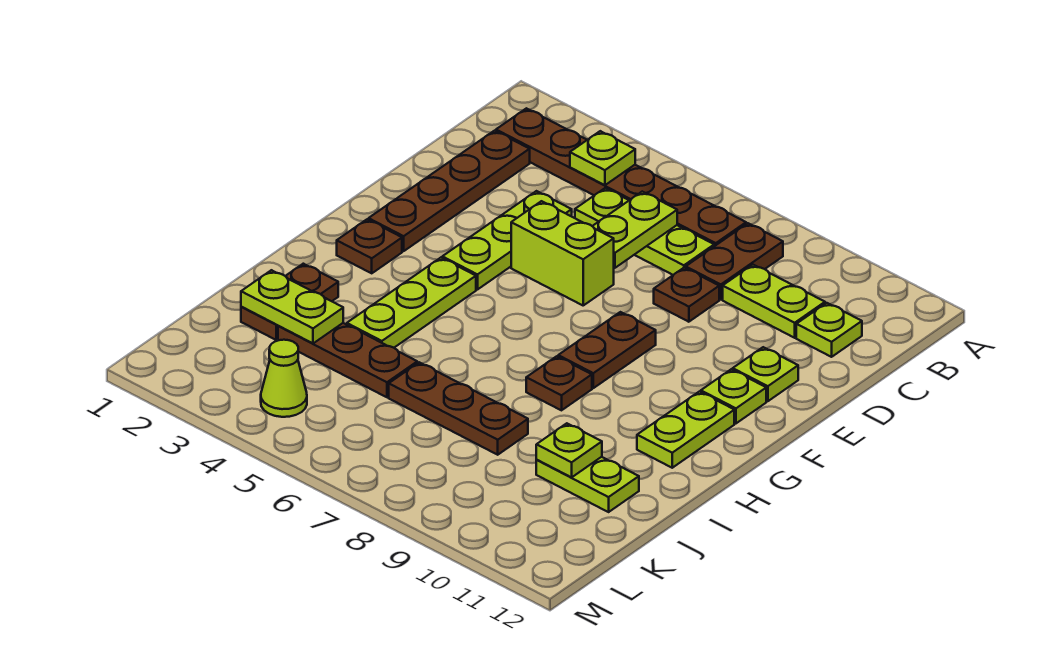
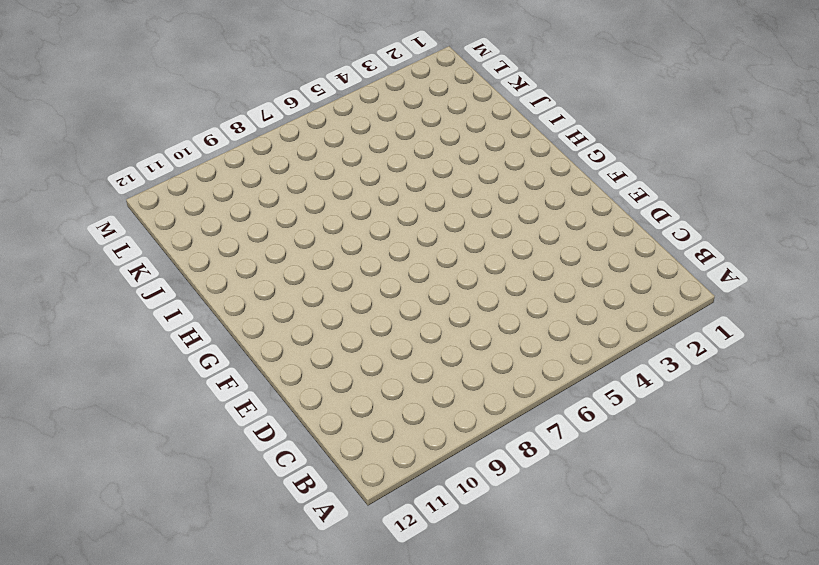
none -> brown 1x6 plate [496,108,746,246]
none -> brown 1x2 plate [686,223,783,300]
none -> brown 1x4 plate [369,131,530,251]

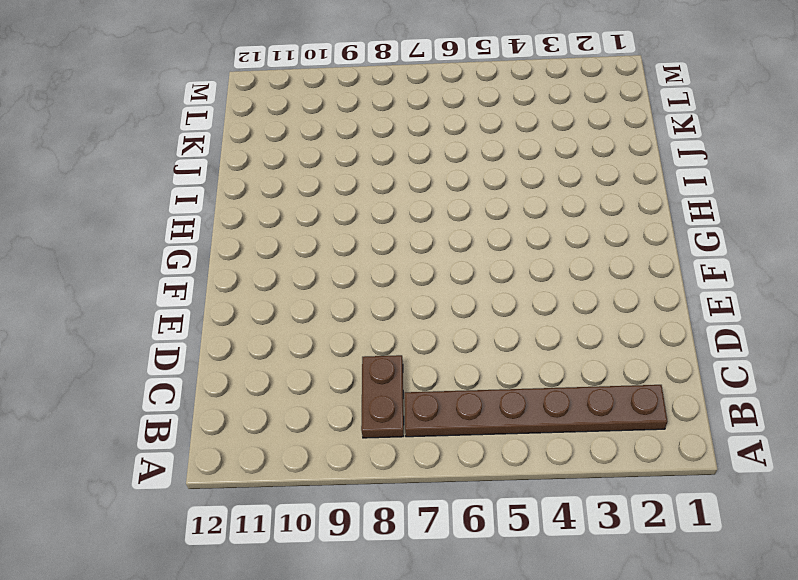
none -> brown 1x4 plate [369,131,530,251]
none -> lime 1x3 plate [575,188,714,275]
none -> lime 1x2 plate [723,265,825,338]

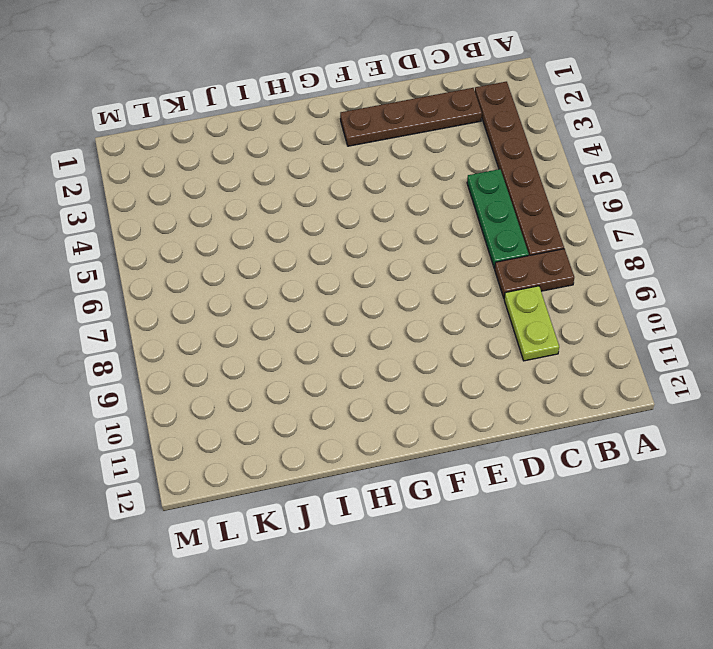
green 1x3 plate [467,169,529,268] -> lime 1x3 plate [575,188,714,275]
none -> lime 1x1 plate [796,303,862,357]
none -> lime 1x3 plate [442,191,572,290]
none -> brown 1x1 plate [654,268,719,322]

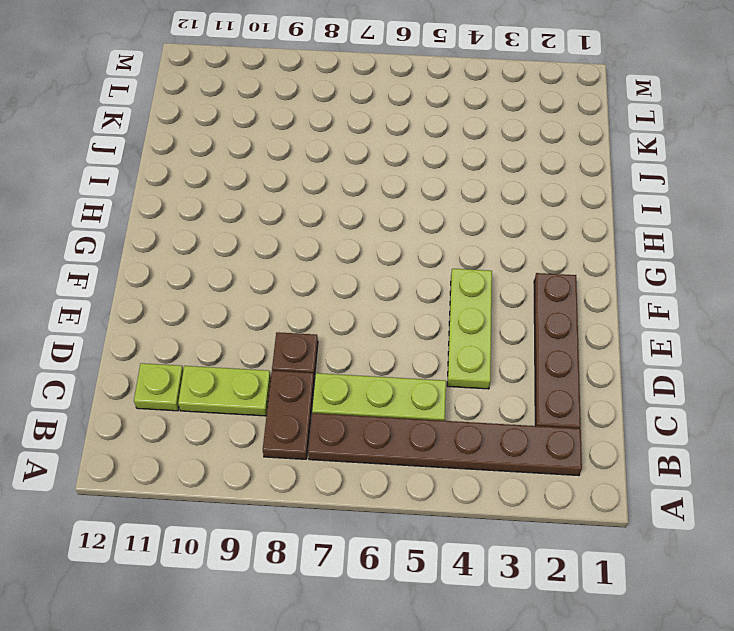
none -> lime 1x2 brick [511,201,614,305]
none -> lime 1x1 plate [733,347,798,401]
none -> brown 1x2 plate [558,312,656,388]

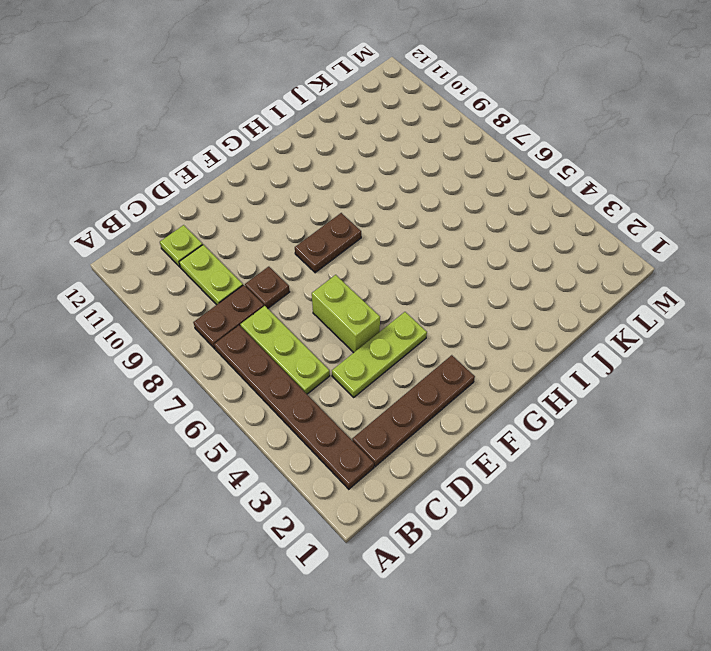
none -> lime 1x1 plate [733,347,798,401]
none -> lime 1x1 plate [701,369,766,423]
none -> brown 1x1 plate [337,219,402,273]

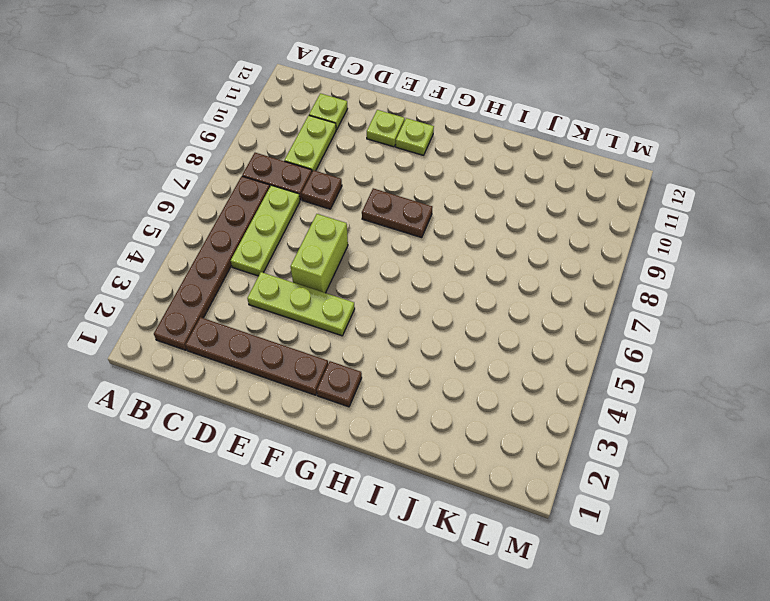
none -> lime 1x3 plate [347,258,476,348]
none -> lime 1x2 plate [637,392,734,468]
none -> brown 1x1 plate [526,356,592,410]

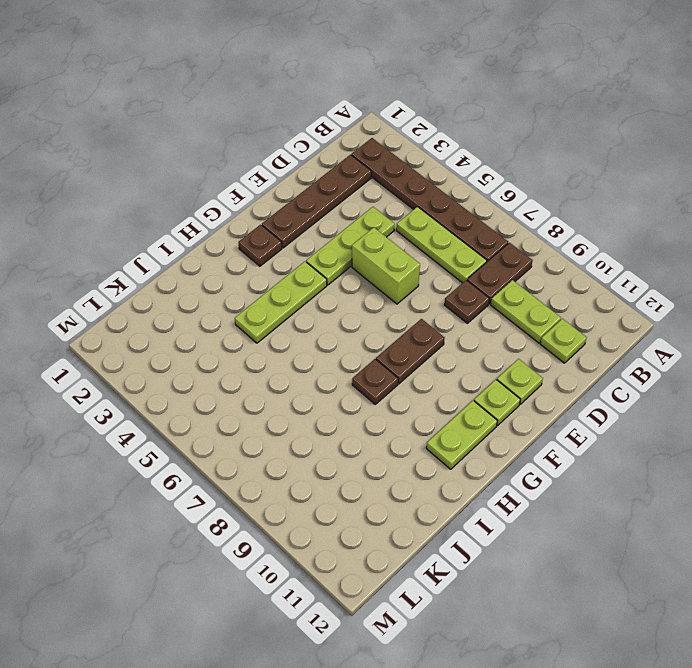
none -> brown 1x2 plate [241,264,338,340]
none -> brown 1x3 plate [278,323,417,397]
none -> brown 1x3 plate [389,362,528,455]

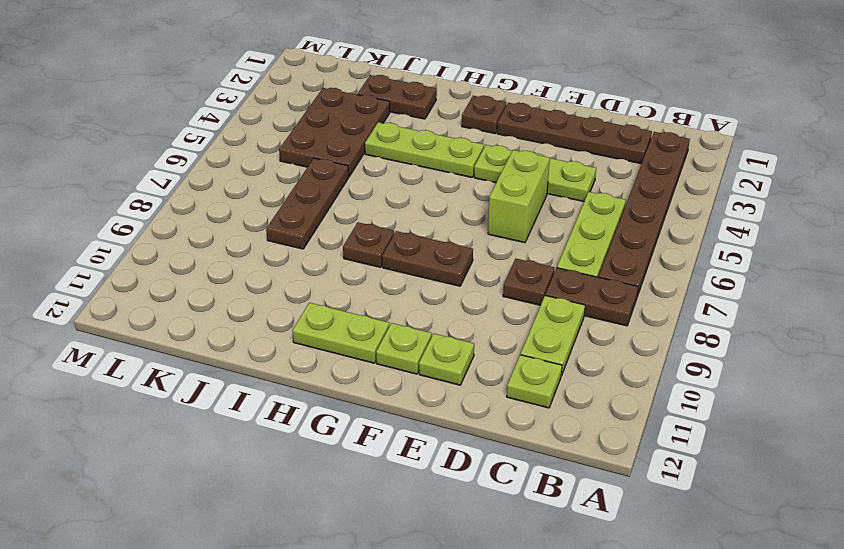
brown 2x3 plate [279,88,390,176] -> brown 1x3 plate [278,323,417,397]
none -> lime 1x2 plate [536,457,639,512]
none -> lime 1x1 cone [261,340,307,417]
none -> lime 1x1 plate [570,131,635,185]

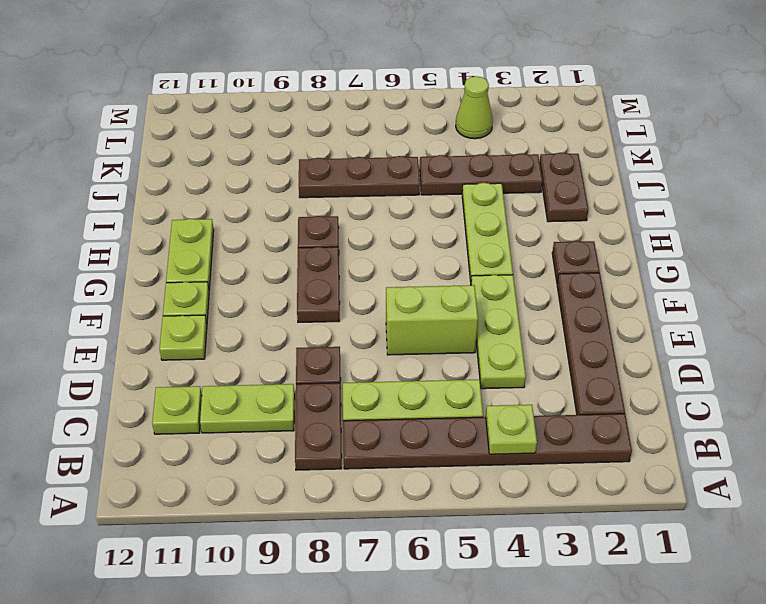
none -> lime 1x2 plate [536,457,639,512]
none -> lime 1x2 plate [593,192,677,268]
none -> lime 1x2 plate [241,270,343,344]

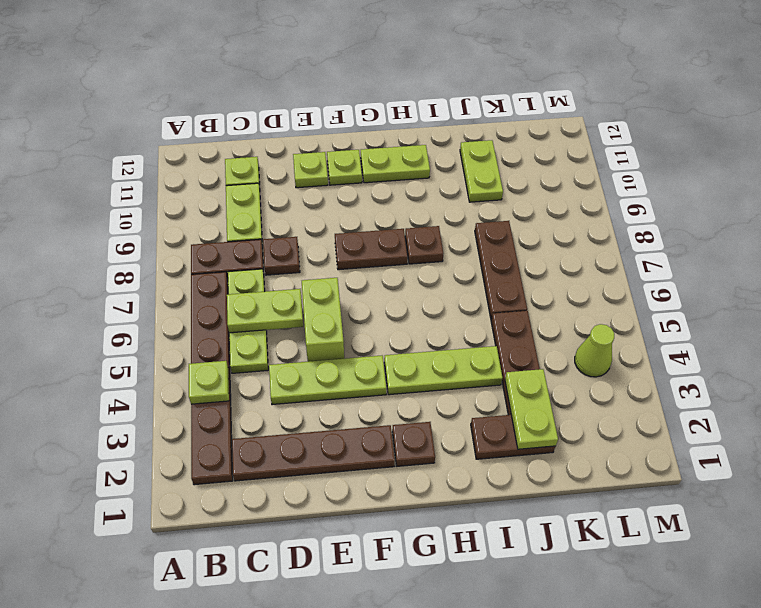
none -> lime 1x1 plate [536,423,602,477]

